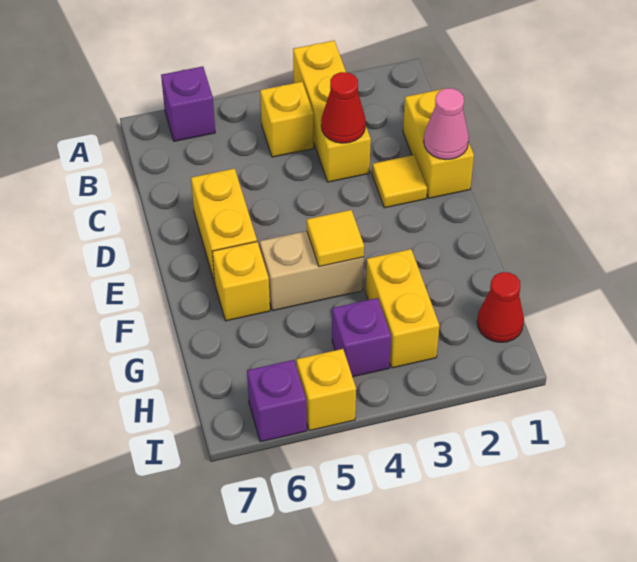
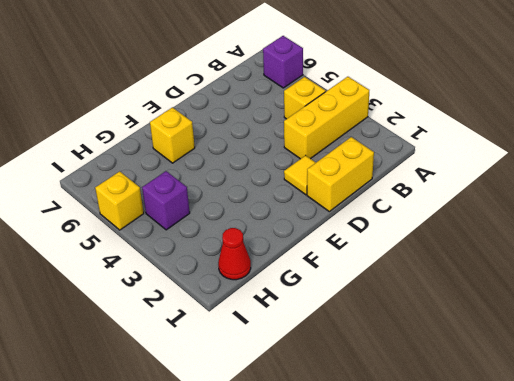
none -> yellow 1x2 brick [191,168,257,283]
none -> tan 1x2 brick [260,231,364,311]
none -> yellow 1x2 brick [366,249,439,368]

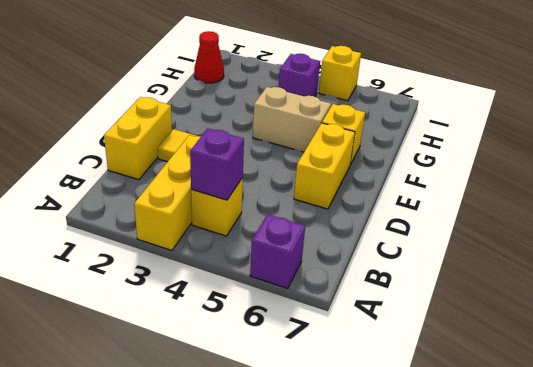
purple 1x1 brick [190,129,244,200] -> purple 1x1 brick moved to [247,360,307,442]
none -> yellow 1x2 brick [366,249,439,368]
none -> red 1x1 cone [321,72,366,143]
none -> pink 1x1 cone [424,88,469,159]

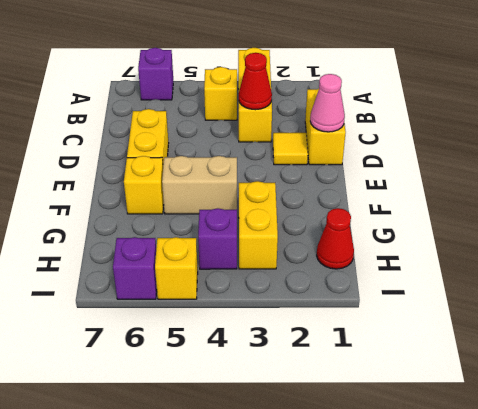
none -> yellow 1x1 tile [307,210,364,267]

